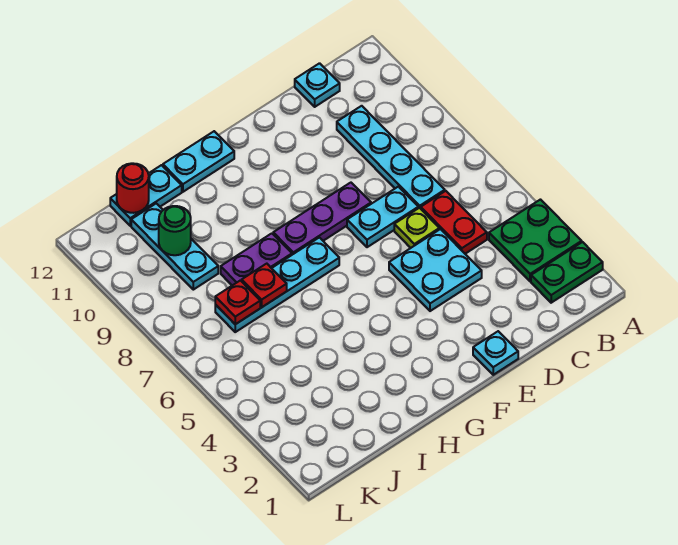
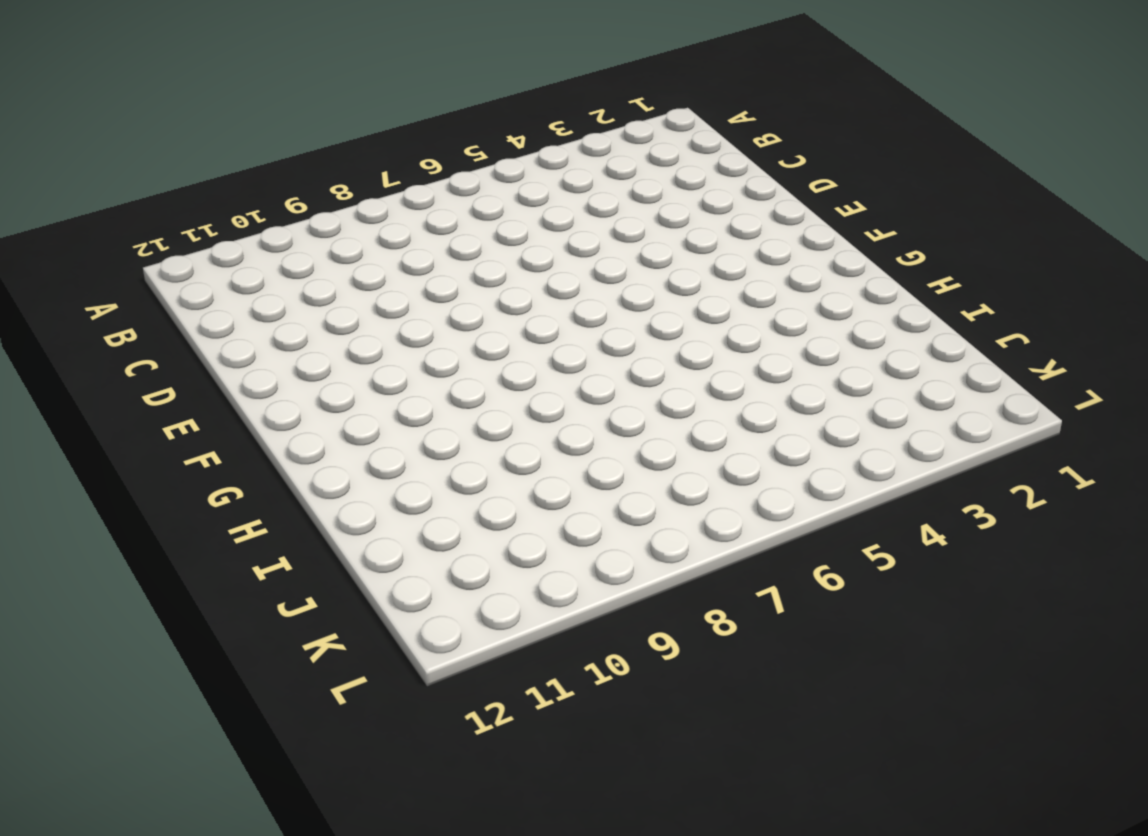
none -> green 1x2 plate [531,242,603,303]
none -> green 2x2 plate [489,200,582,281]
none -> red 1x2 plate [421,191,487,254]

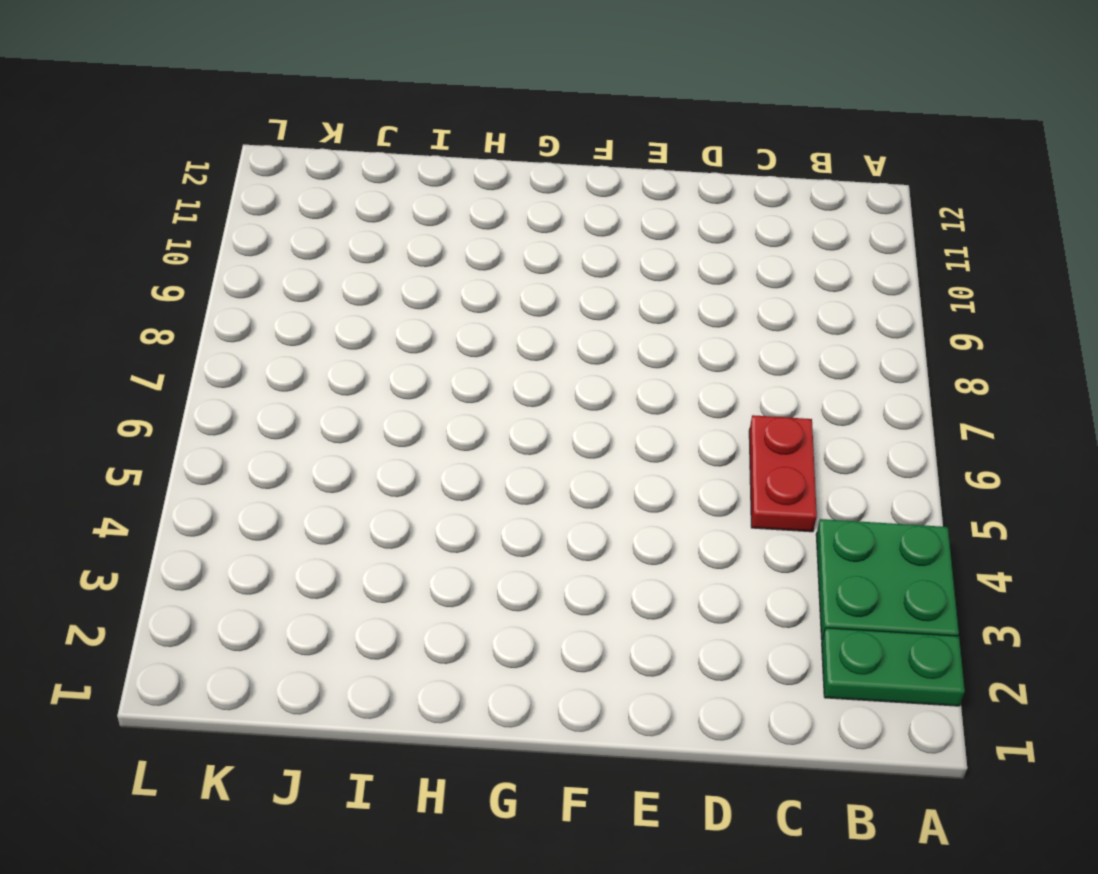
none -> cyan 1x4 plate [337,106,445,209]
none -> cyan 1x1 plate [295,63,340,107]
none -> cyan 2x2 plate [389,229,482,311]

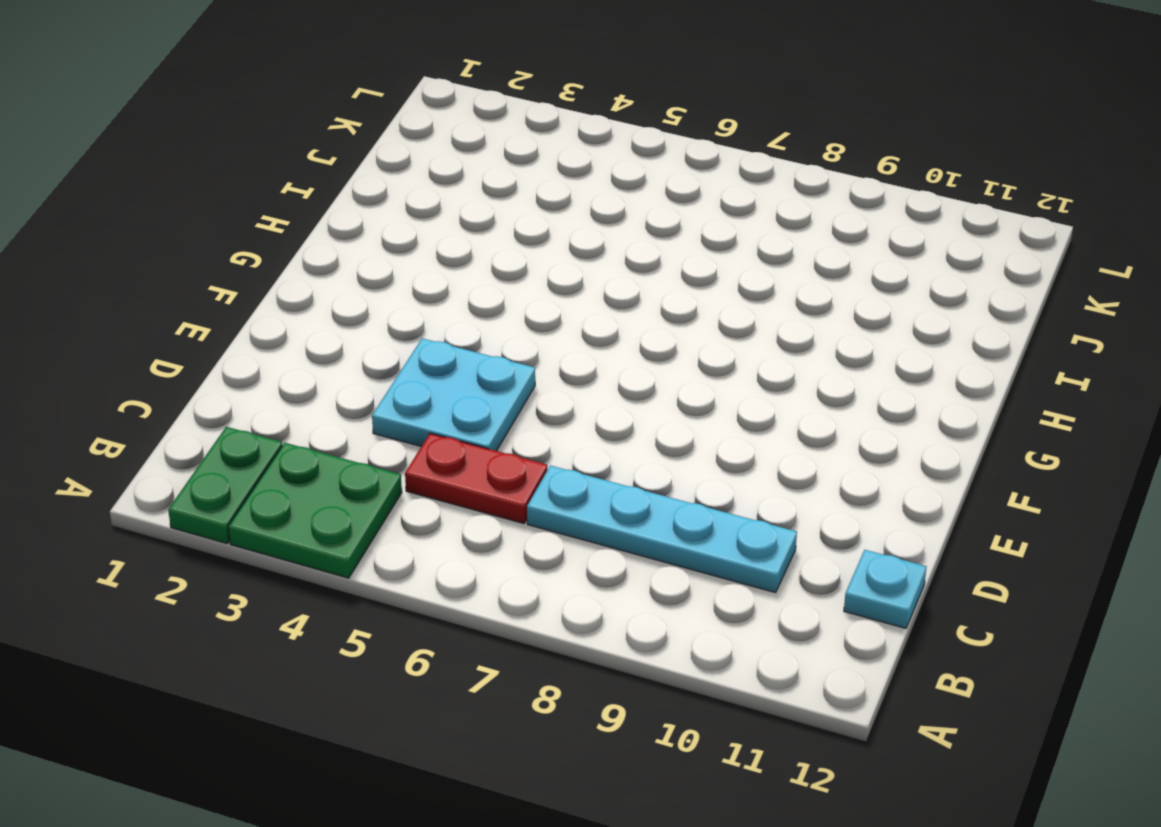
none -> lime 1x1 plate [394,208,439,248]
none -> cyan 1x2 plate [347,187,418,247]
none -> cyan 1x1 plate [473,331,518,375]

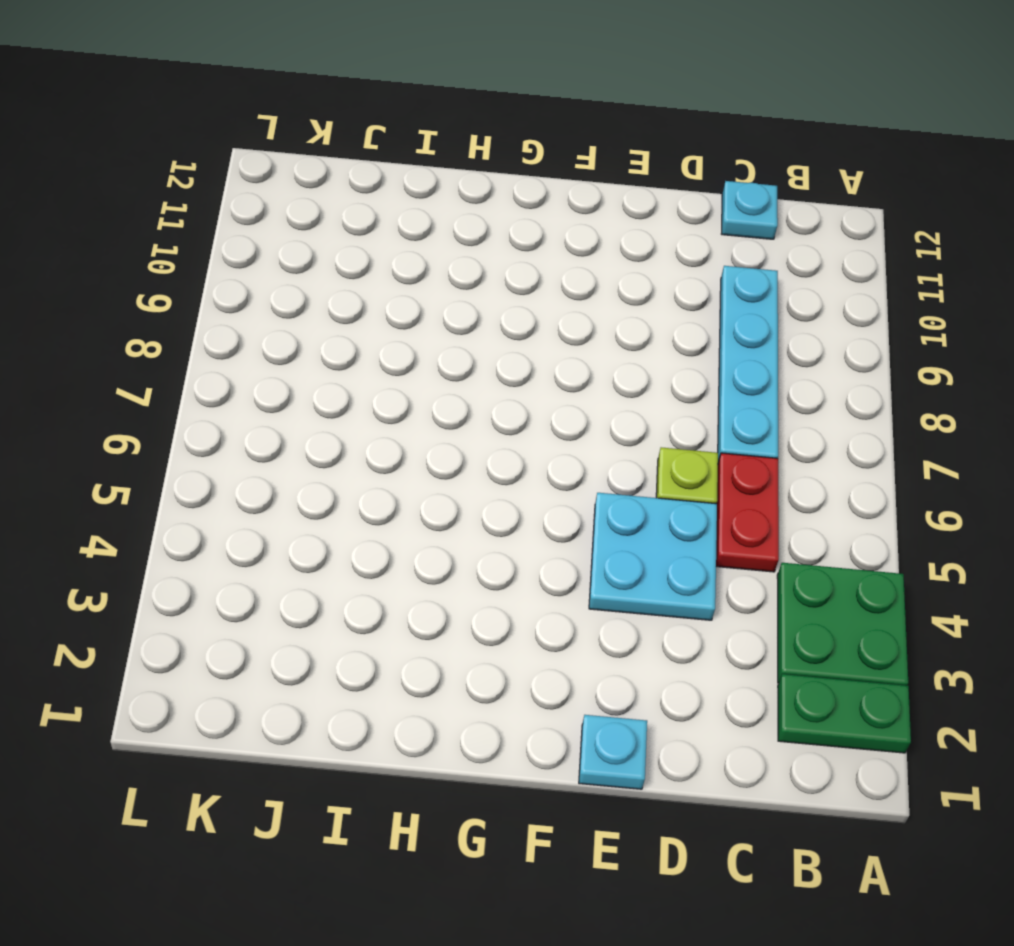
none -> cyan 1x2 plate [347,187,418,247]
none -> purple 1x3 plate [273,183,371,255]
none -> cyan 1x4 plate [215,238,339,332]

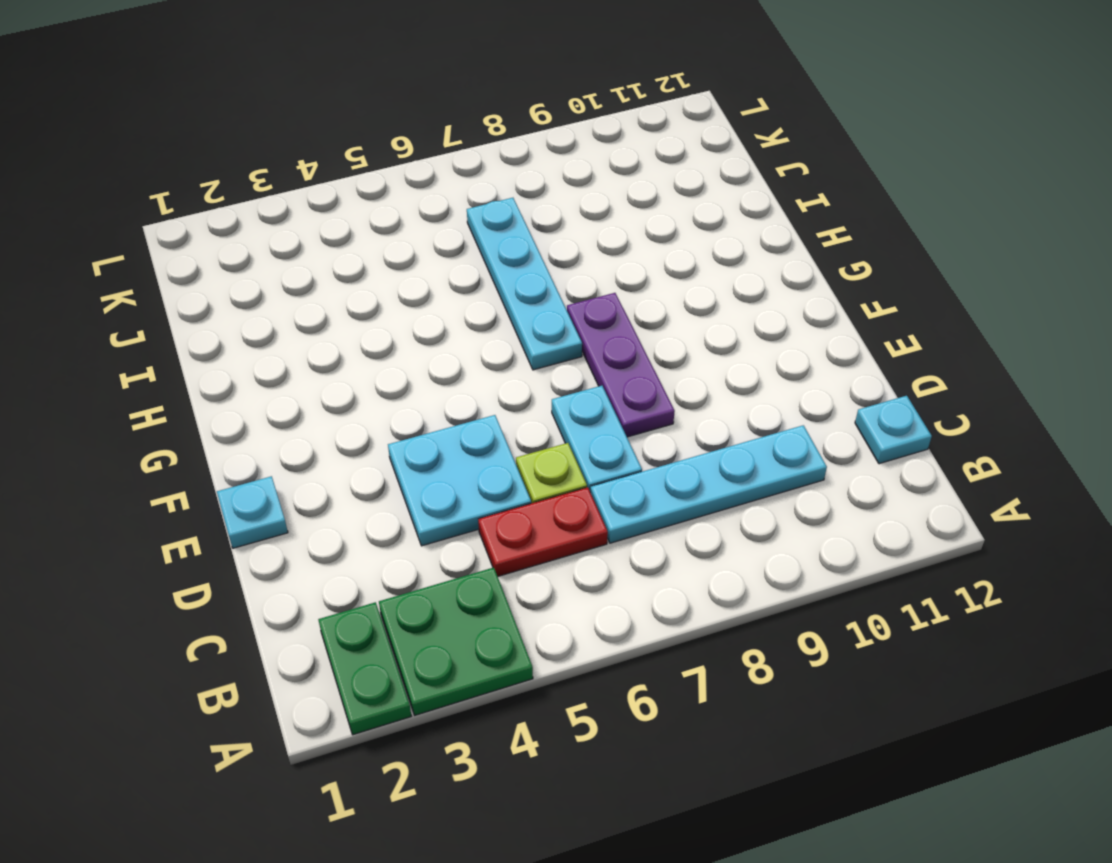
none -> cyan 1x2 plate [163,131,234,192]
none -> purple 1x2 plate [221,233,292,285]
none -> cyan 1x2 plate [110,165,182,226]

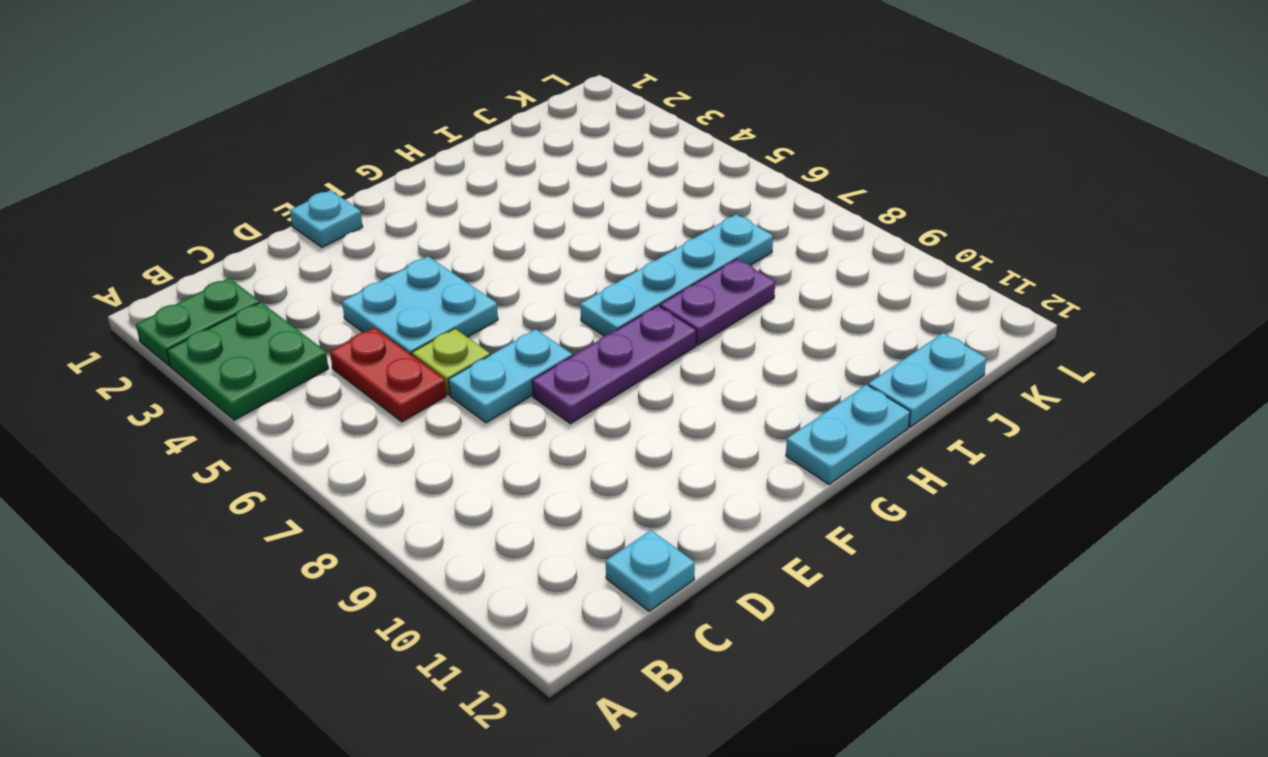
none -> cyan 1x4 plate [337,106,445,209]
none -> cyan 1x3 plate [131,203,218,290]
none -> red 1x1 plate [242,264,287,307]

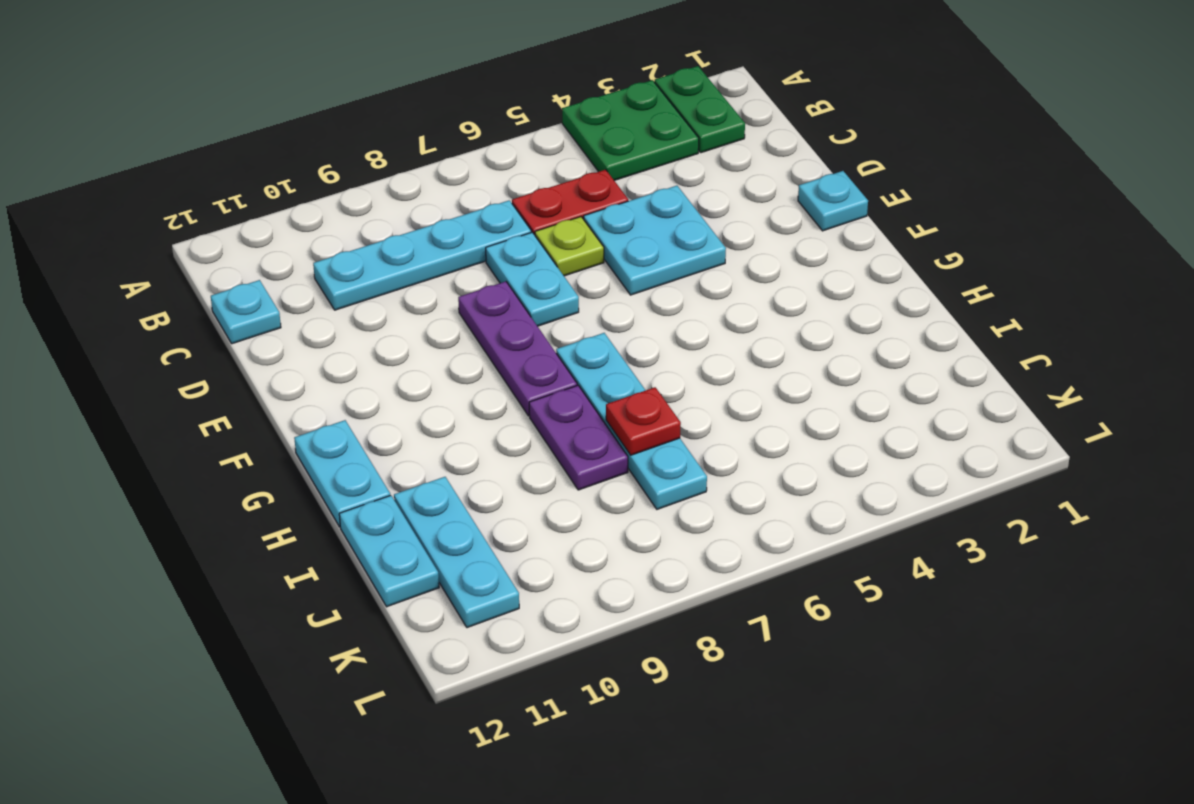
cyan 1x3 plate [394,477,519,628] -> cyan 1x3 plate turned to [131,203,218,290]
none -> red 1x1 plate [215,280,260,324]
none -> green 1x1 round brick [159,206,191,255]
none -> red 1x1 round brick [117,163,149,213]

